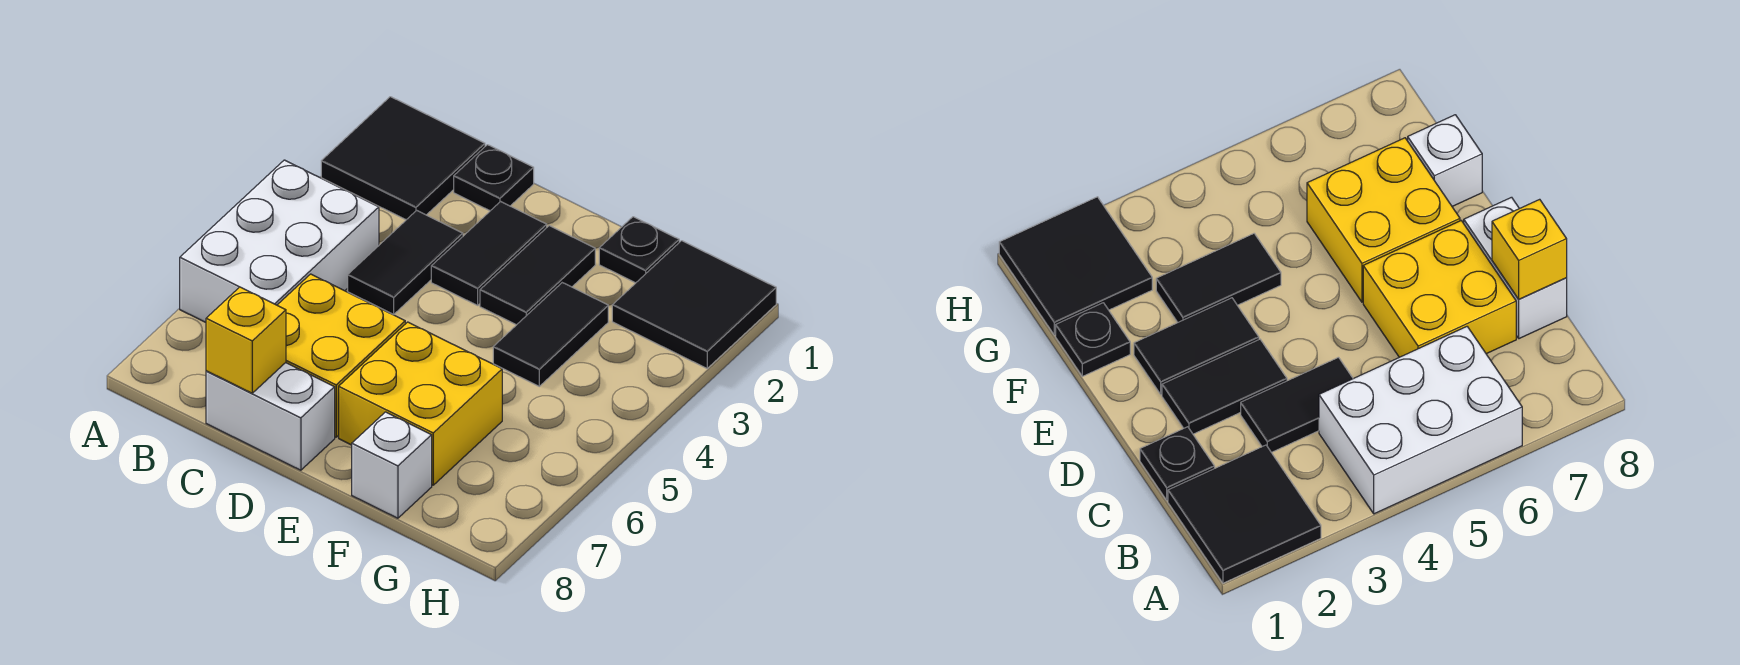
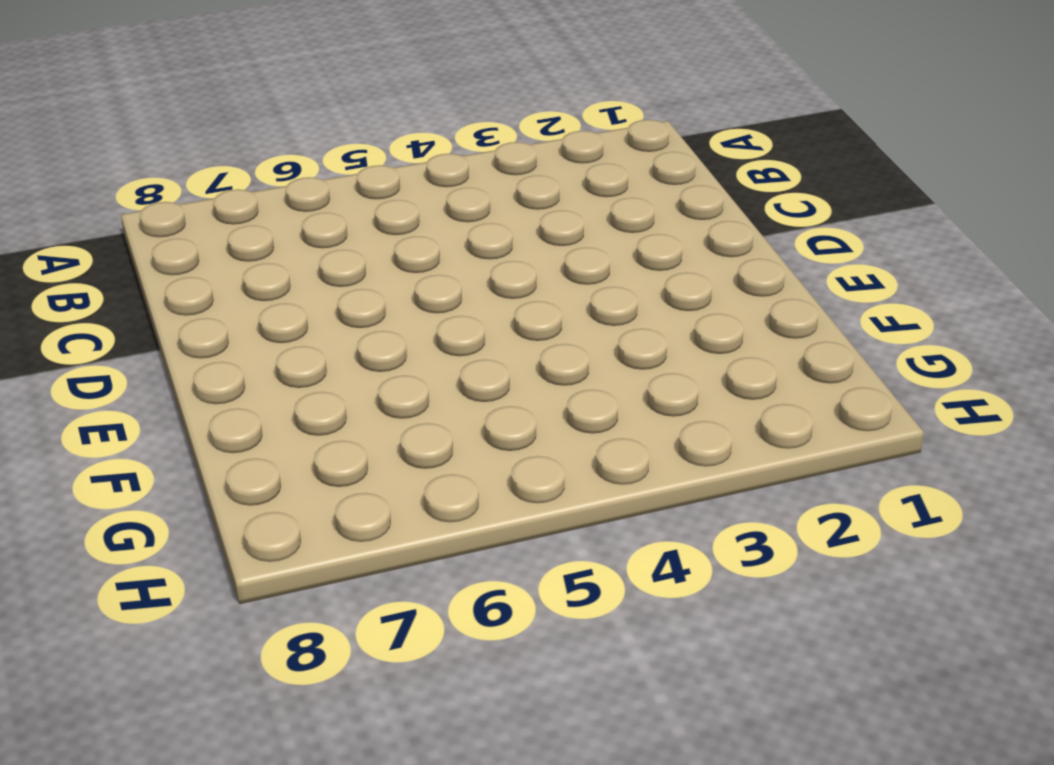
none -> black 2x2 tile [321,97,485,220]
none -> white 2x3 brick [180,160,379,322]
none -> black 1x1 plate [454,145,534,211]

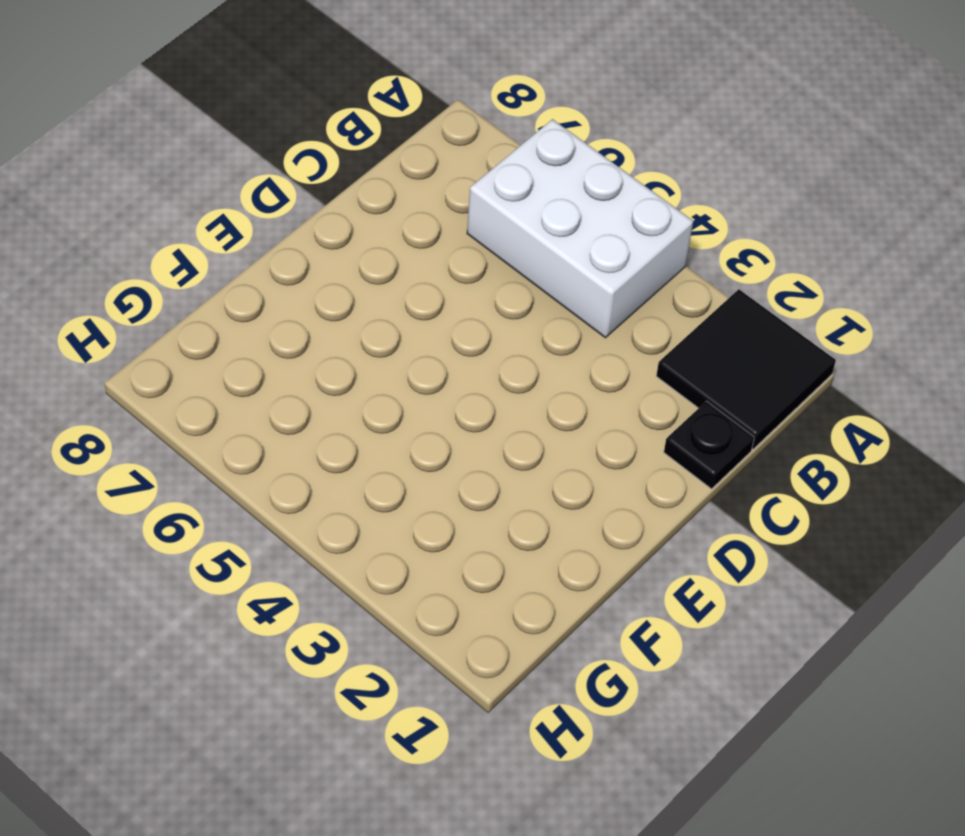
none -> black 1x2 tile [348,210,463,315]
none -> yellow 2x2 brick [277,274,405,437]
none -> white 1x2 brick [206,363,335,470]

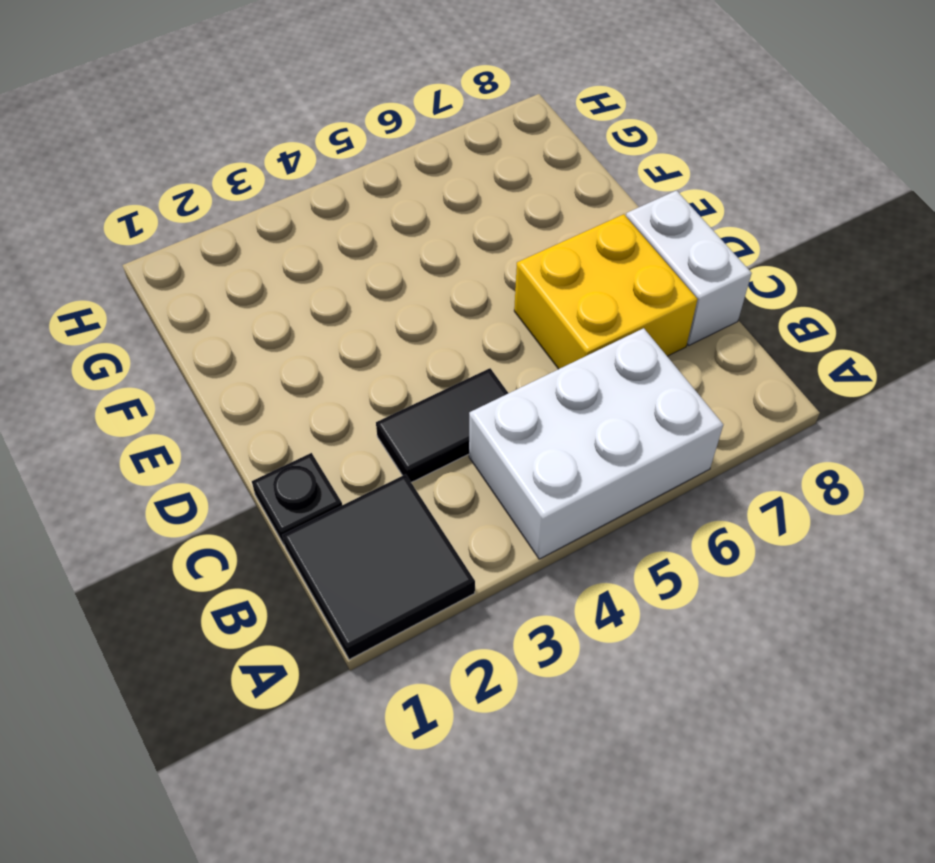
none -> black 1x2 tile [431,202,547,305]
none -> black 1x2 tile [480,226,595,325]
none -> yellow 2x2 brick [339,322,502,485]

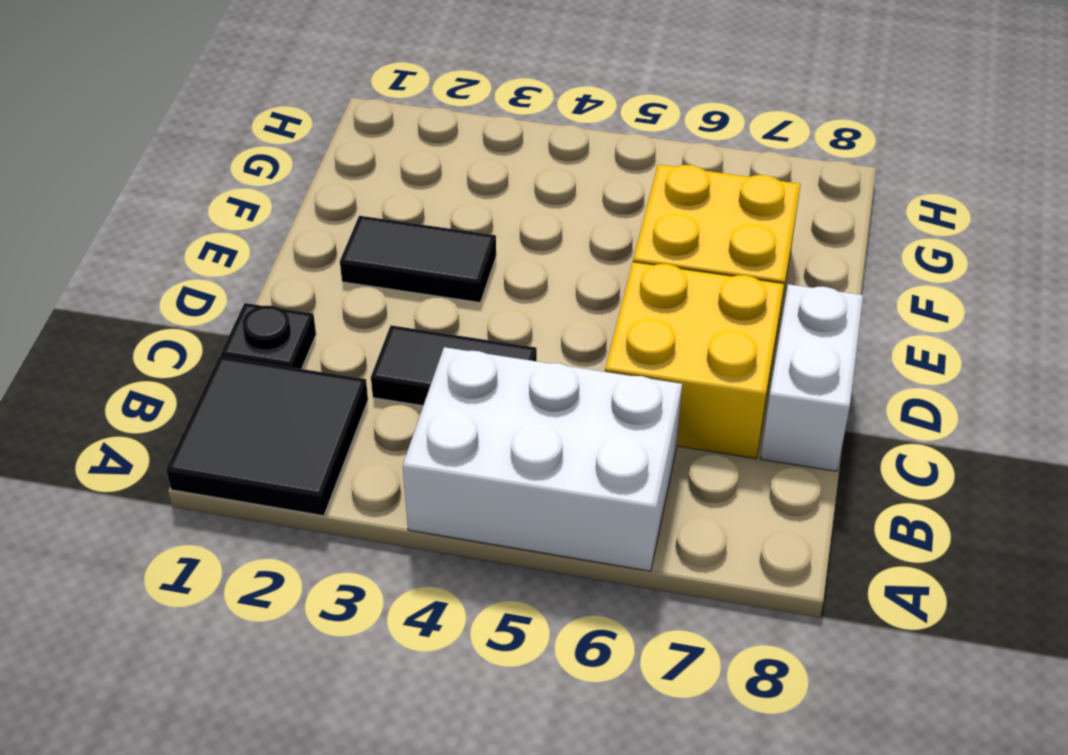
none -> black 1x2 tile [431,202,547,305]
none -> black 1x1 plate [599,217,679,283]
none -> black 1x2 tile [493,283,608,386]

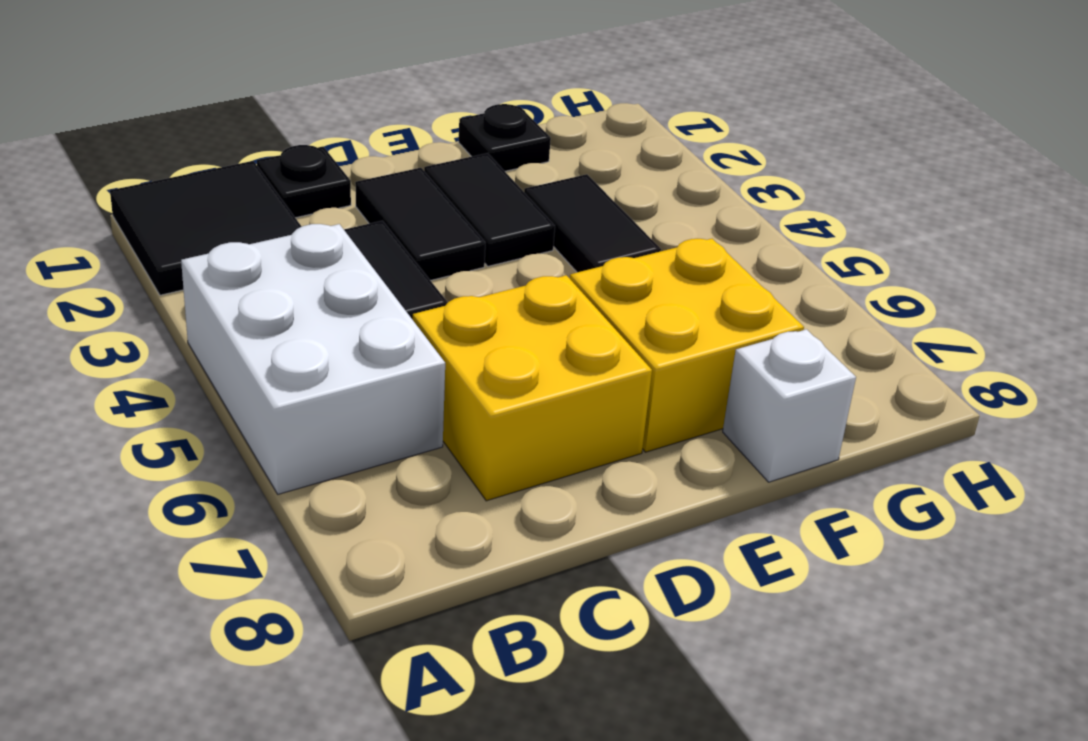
none -> white 1x2 brick [206,363,335,470]
none -> black 2x2 tile [612,241,776,368]
none -> yellow 1x1 brick [206,287,286,393]

